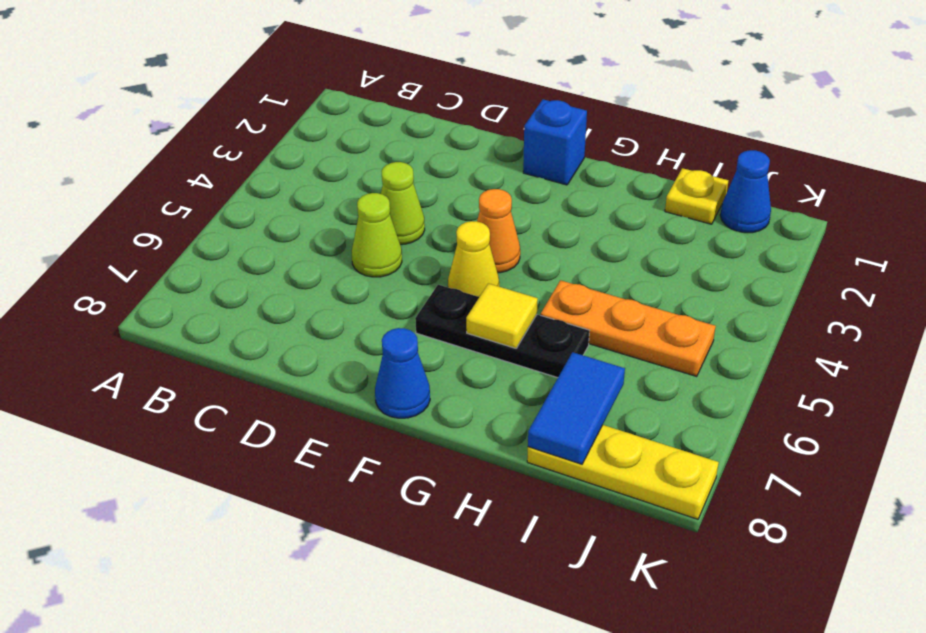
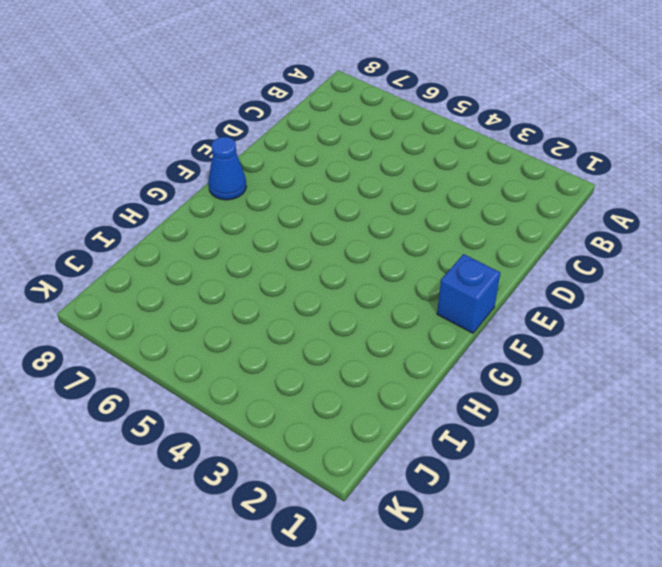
none -> lime 1x1 cone [381,162,425,245]
none -> lime 1x1 cone [352,193,402,277]
none -> orange 1x1 cone [477,189,520,273]

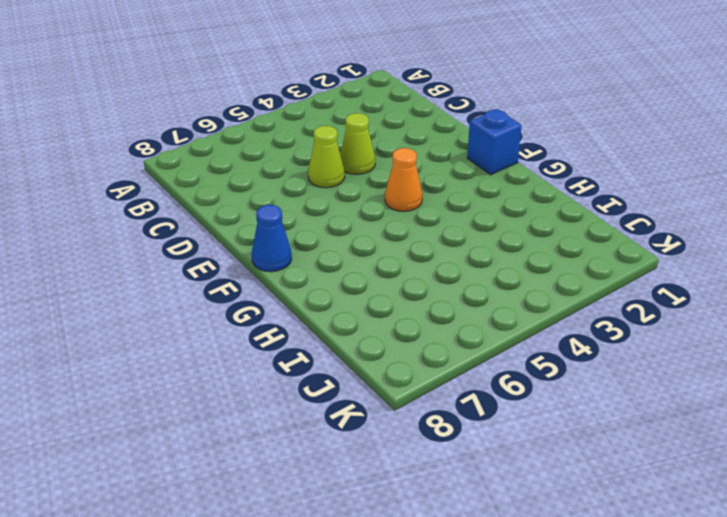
none -> yellow 1x1 cone [448,221,499,297]
none -> black 1x3 plate [415,285,589,378]
none -> orange 1x3 plate [541,280,716,377]

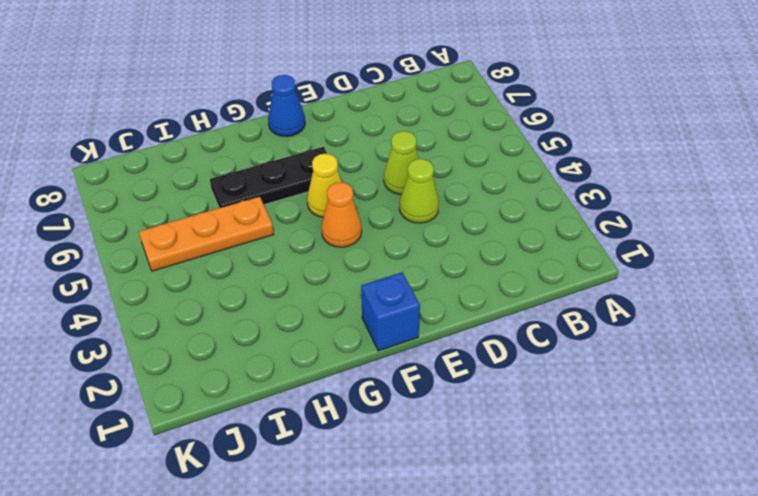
none -> yellow 1x1 plate [665,168,728,224]
none -> yellow 1x3 plate [527,425,719,519]
none -> blue 1x1 cone [720,150,771,233]

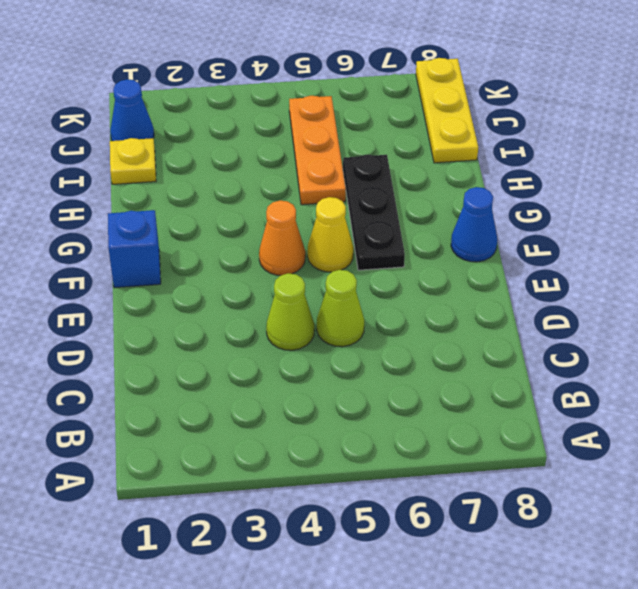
none -> yellow 1x1 tile [466,283,538,348]
none -> blue 1x2 tile [528,352,625,464]

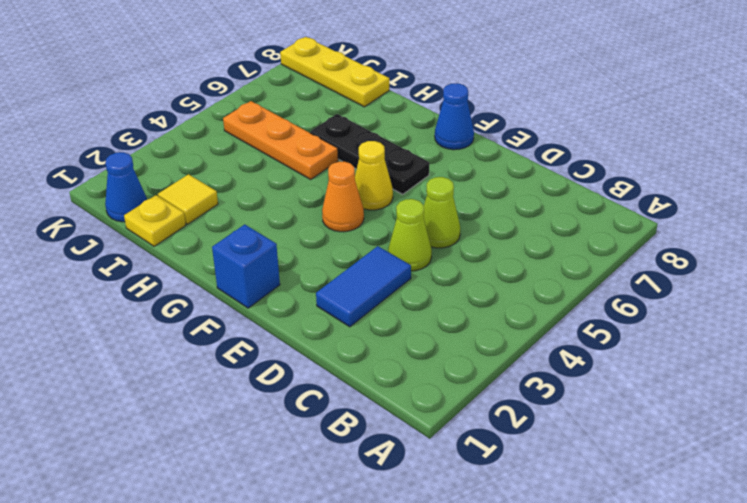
blue 1x2 tile [316,246,411,327] -> blue 1x2 tile moved to [528,352,625,464]
yellow 1x1 tile [158,174,218,224] -> yellow 1x1 tile moved to [466,283,538,348]

